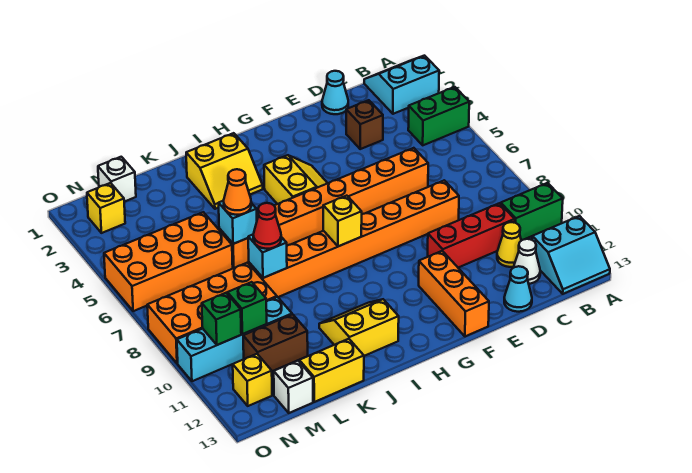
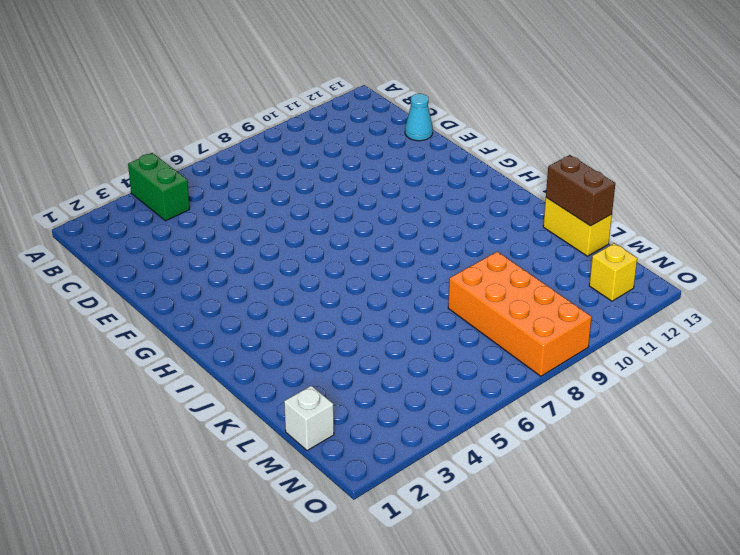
brown 1x2 brick [546,155,615,226] -> brown 1x2 brick moved to [243,314,308,371]
none -> cyan 2x2 slope [364,56,439,114]
none -> green 1x2 brick [501,183,563,241]
none -> cyan 2x2 slope [532,216,610,294]
none -> red 1x3 brick [428,203,515,268]

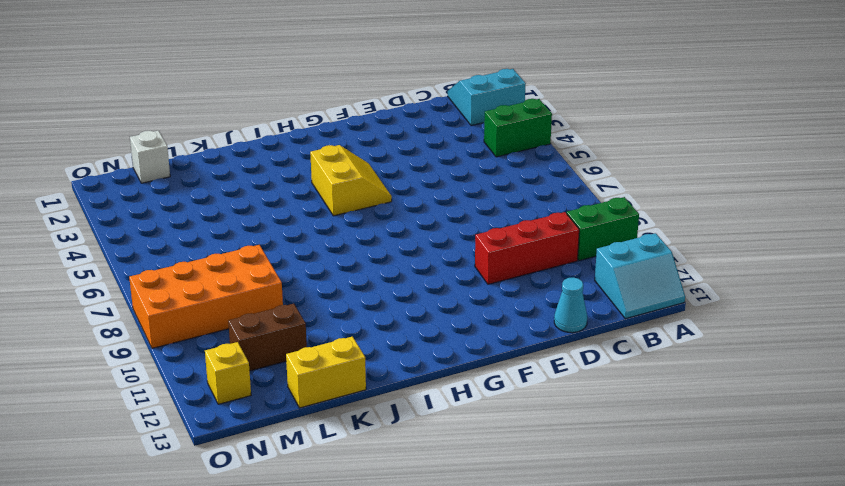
none -> yellow 1x1 cone [497,222,521,267]
none -> white 1x1 cone [513,239,540,284]
none -> cyan 1x1 cone [322,71,348,114]
none -> brown 1x1 brick [346,100,383,149]

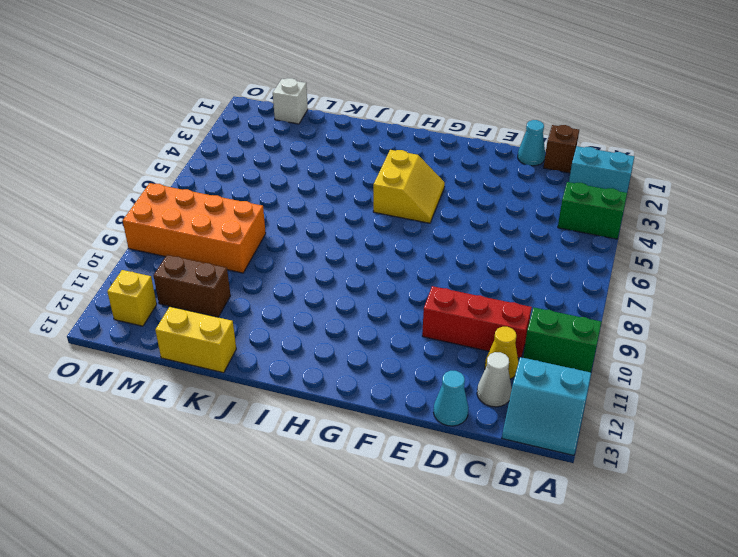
brown 1x1 brick [544,125,579,173] -> brown 1x1 brick moved to [346,100,383,149]
none -> orange 1x8 brick [219,148,428,268]
none -> orange 1x8 brick [248,180,459,297]
none -> orange 1x3 brick [419,251,489,336]
none -> yellow 2x2 slope [186,133,263,209]

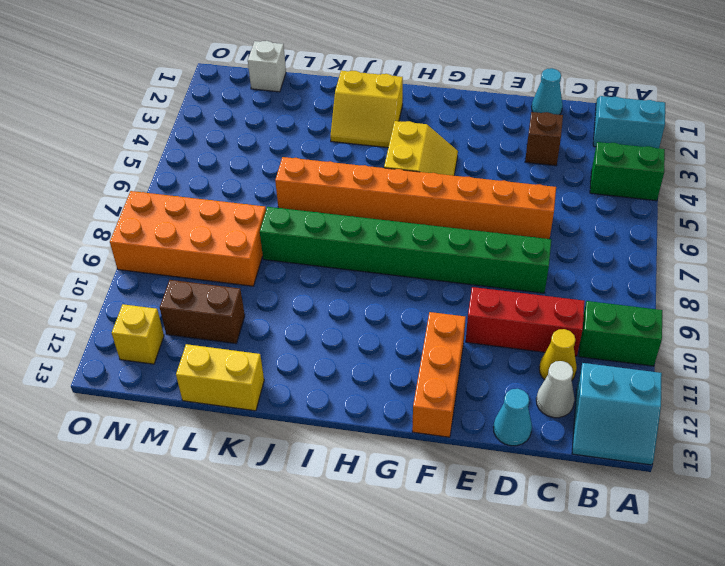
green 1x8 brick [260,207,551,293] -> orange 1x8 brick [248,180,459,297]
none -> yellow 2x2 slope [319,299,399,356]
none -> orange 2x4 brick [104,212,233,311]
none -> cyan 1x4 brick [177,297,292,381]
none -> white 1x1 brick [274,361,313,413]

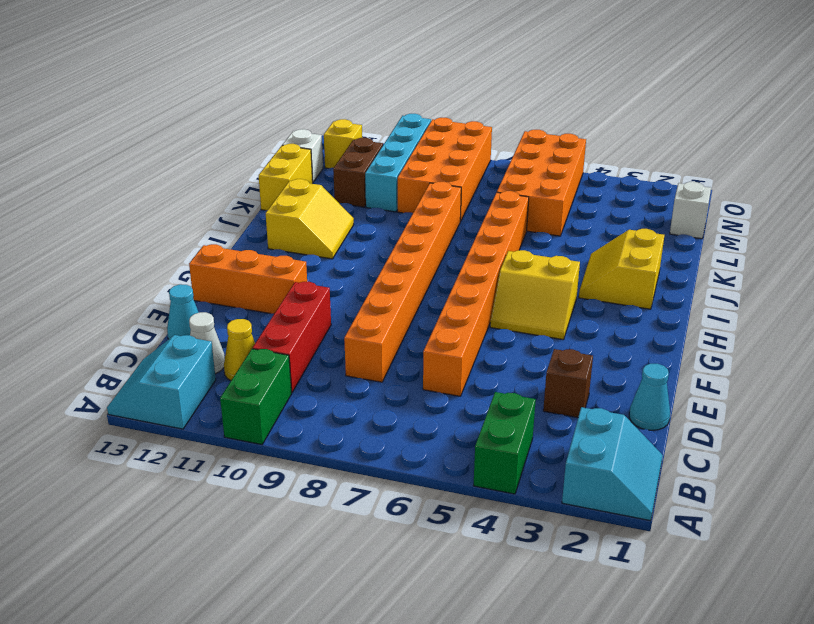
none -> yellow 1x1 brick [87,183,125,233]
none -> yellow 1x1 brick [323,196,362,246]
none -> cyan 1x1 brick [219,201,257,244]
none -> cyan 1x1 brick [248,235,287,278]

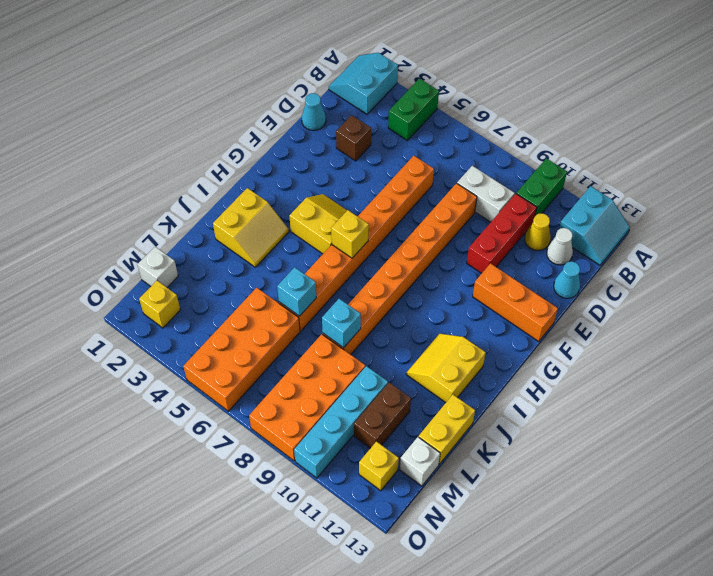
white 1x2 brick [457,166,515,222] -> none
yellow 1x1 brick [331,210,369,258] -> yellow 1x1 brick moved to [323,196,362,246]
none -> green 1x1 brick [227,282,267,334]
none -> green 1x1 brick [202,293,241,345]
none -> orange 1x1 cone [224,169,251,215]
none -> red 1x1 cone [253,203,281,249]

